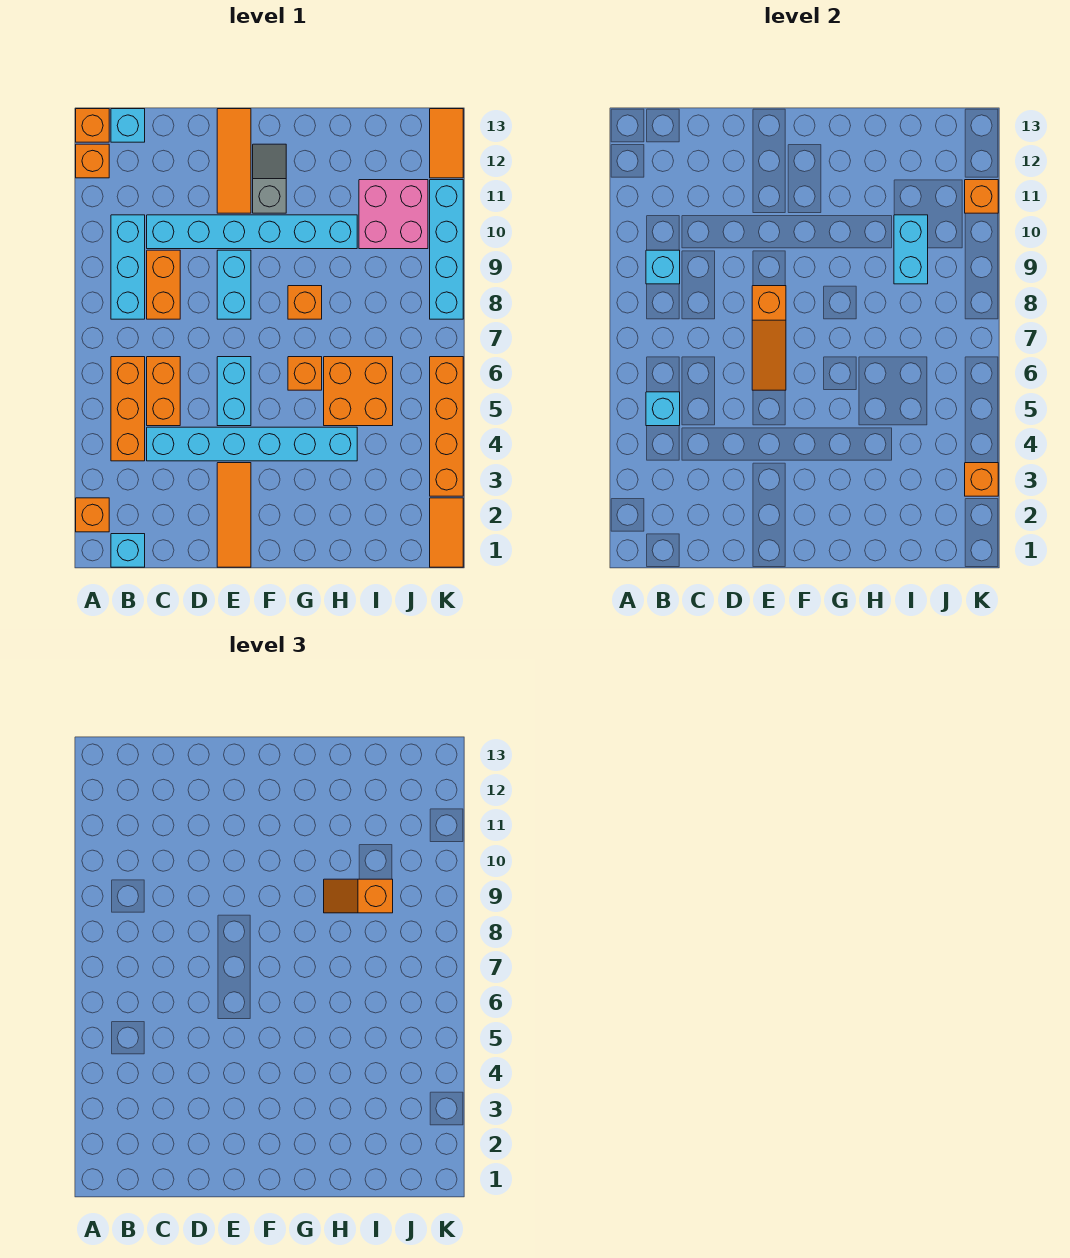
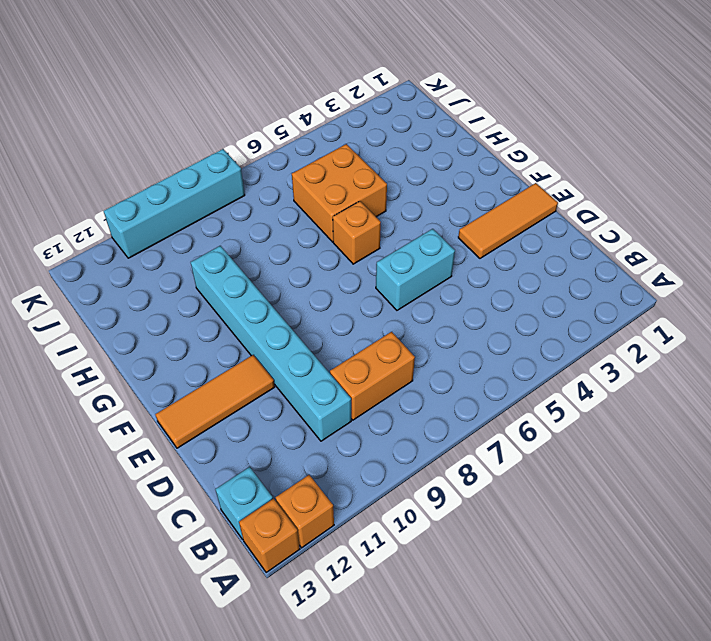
none -> orange 1x1 brick [76,498,109,532]
none -> cyan 1x1 brick [111,534,145,567]
none -> orange 1x3 brick [111,357,145,461]
none -> cyan 1x3 brick [111,215,145,319]

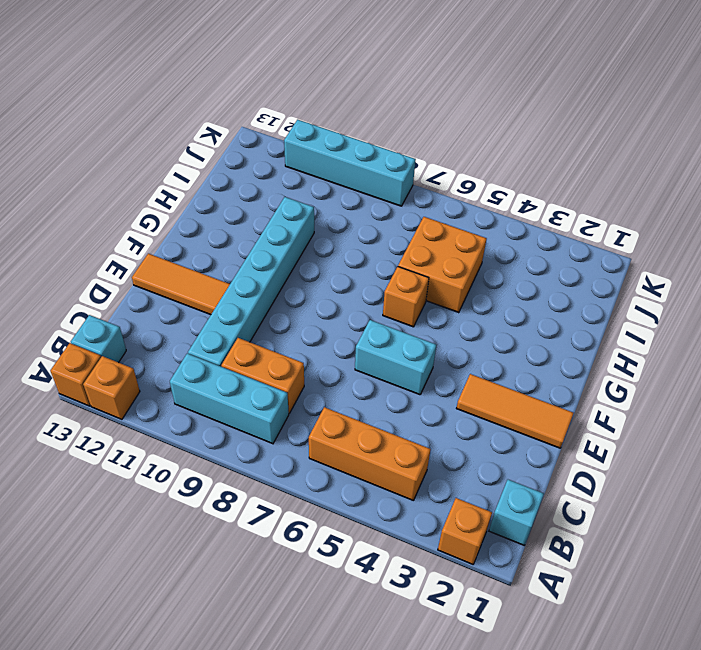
none -> cyan 1x6 brick [147,427,357,461]
none -> orange 1x2 brick [147,357,180,426]
none -> cyan 1x2 brick [217,250,251,319]
none -> grey 1x2 slope [253,144,286,213]

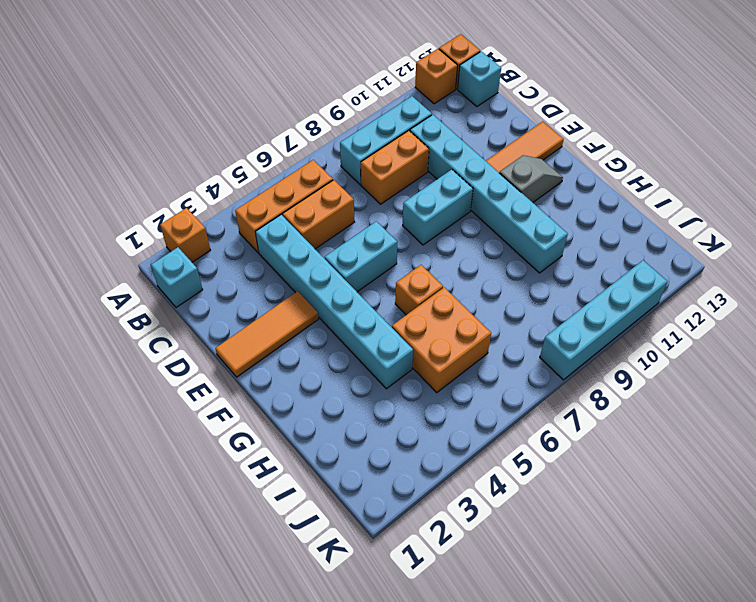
none -> orange 1x1 brick [288,286,322,319]
none -> pink 2x2 brick [359,180,428,249]
none -> orange 1x2 tile [430,498,463,567]
none -> orange 1x4 brick [430,357,463,496]

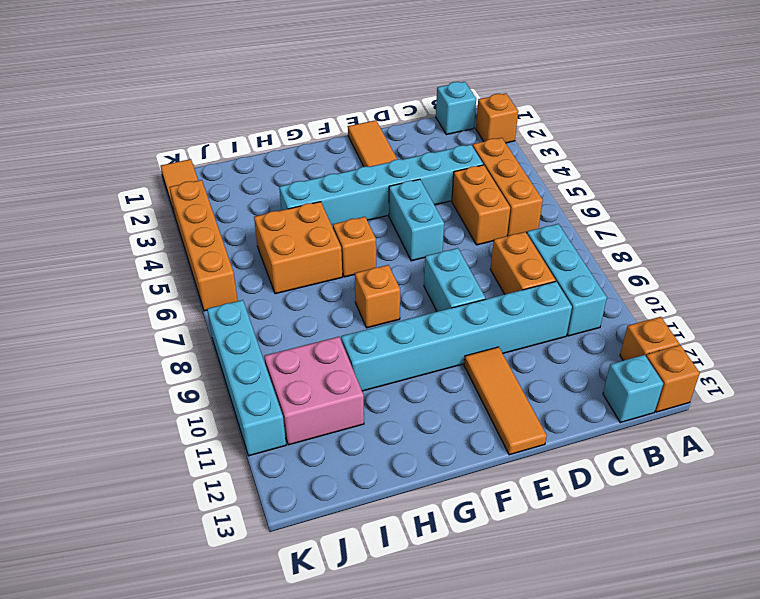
none -> grey 1x2 slope [253,144,286,213]
none -> orange 1x2 tile [430,109,463,178]
none -> cyan 1x1 brick [646,392,680,426]
none -> cyan 1x1 brick [646,250,680,284]

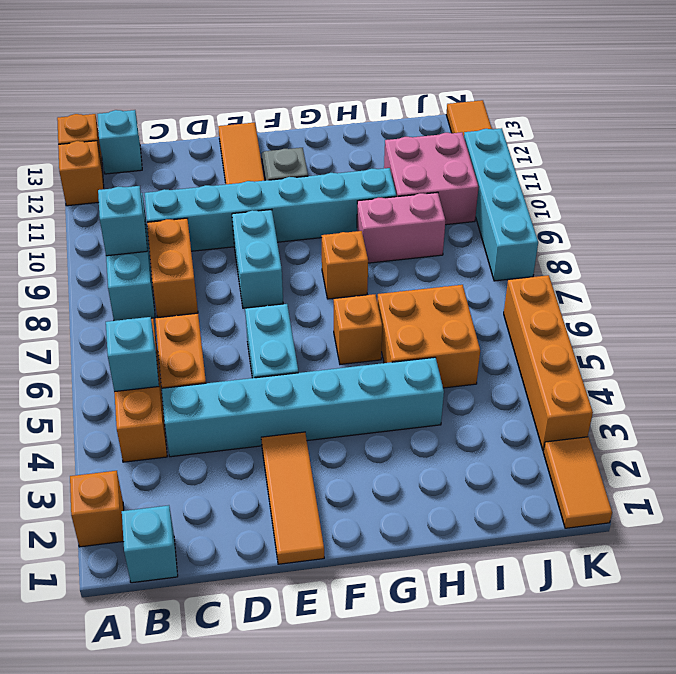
pink 1x2 brick [357,192,445,263] -> none
none -> orange 1x3 slope [752,286,786,390]
none -> cyan 1x2 brick [894,215,928,284]
none -> orange 1x1 brick [965,463,998,496]
none -> orange 1x1 brick [965,180,998,213]

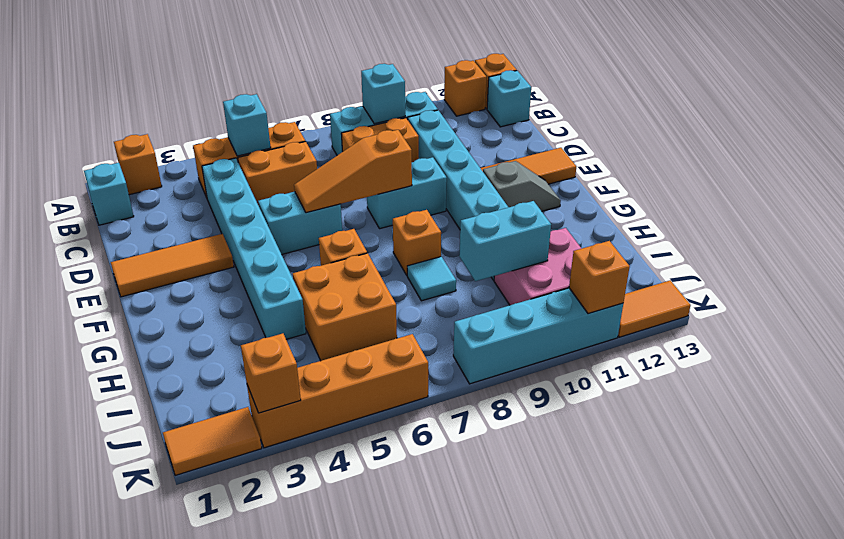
cyan 1x1 tile [407,257,456,301] -> none
none -> orange 1x2 slope [324,879,393,913]

